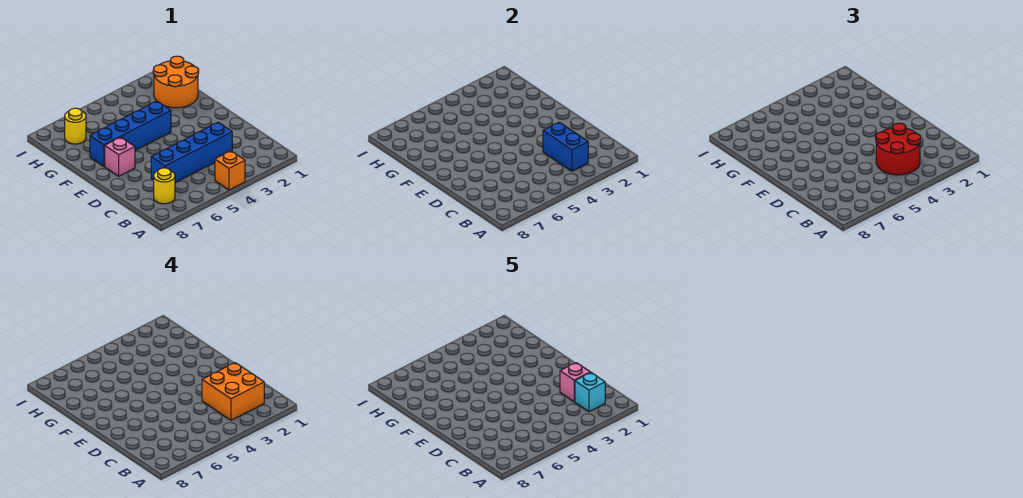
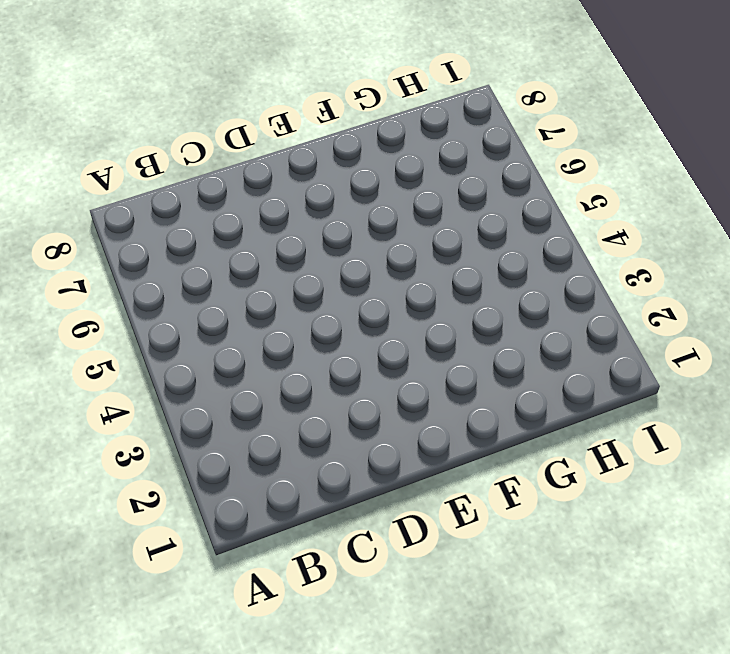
none -> orange 1x1 brick [215,151,245,190]
none -> yellow 1x1 round brick [154,168,175,204]
none -> blue 1x4 brick [151,122,232,183]

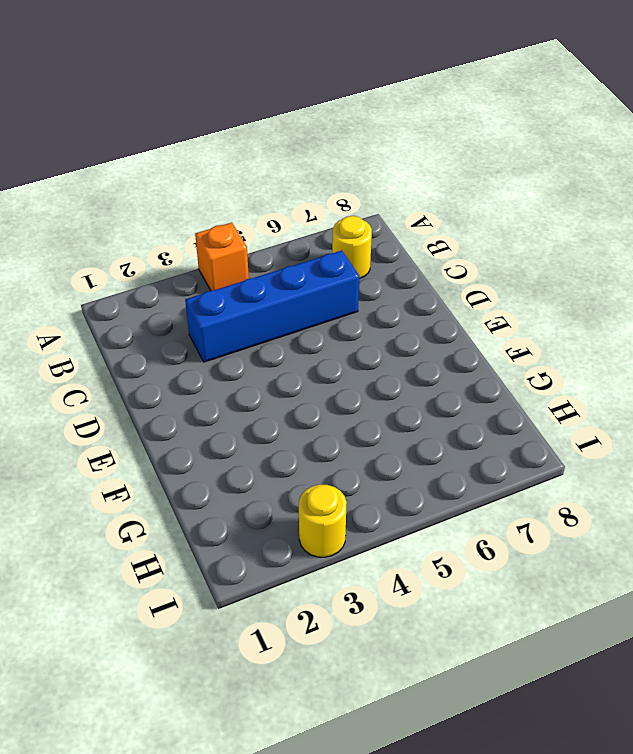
yellow 1x1 round brick [299,485,347,557] -> yellow 1x1 round brick moved to [65,108,86,144]
none -> pink 1x1 brick [105,137,135,176]
none -> blue 1x4 brick [90,101,171,166]
none -> orange 2x2 round brick [153,56,199,108]

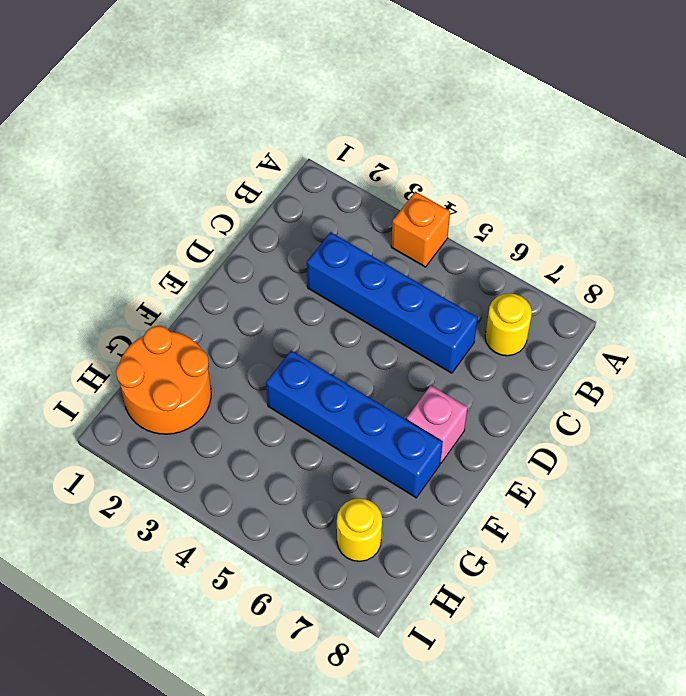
none -> blue 1x2 brick [543,122,588,171]
none -> red 2x2 round brick [876,123,921,175]
none -> orange 2x2 brick [202,363,264,420]

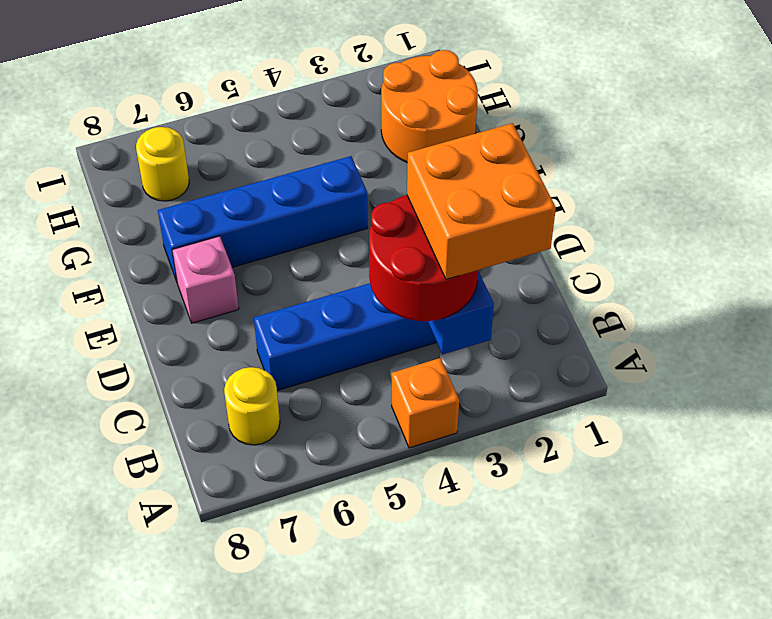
none -> cyan 1x1 brick [575,373,605,412]
none -> pink 1x1 brick [560,363,590,402]

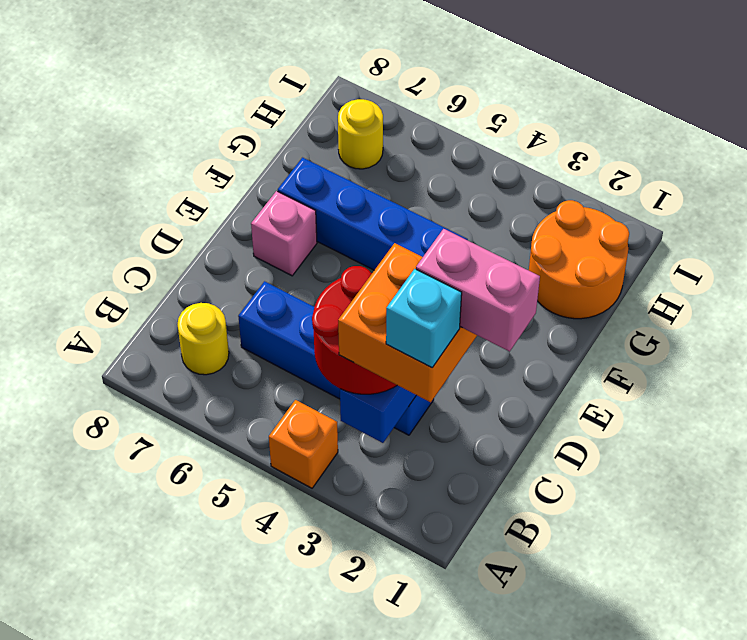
pink 1x2 brick [416,229,540,352] -> pink 1x1 brick [560,363,590,402]

